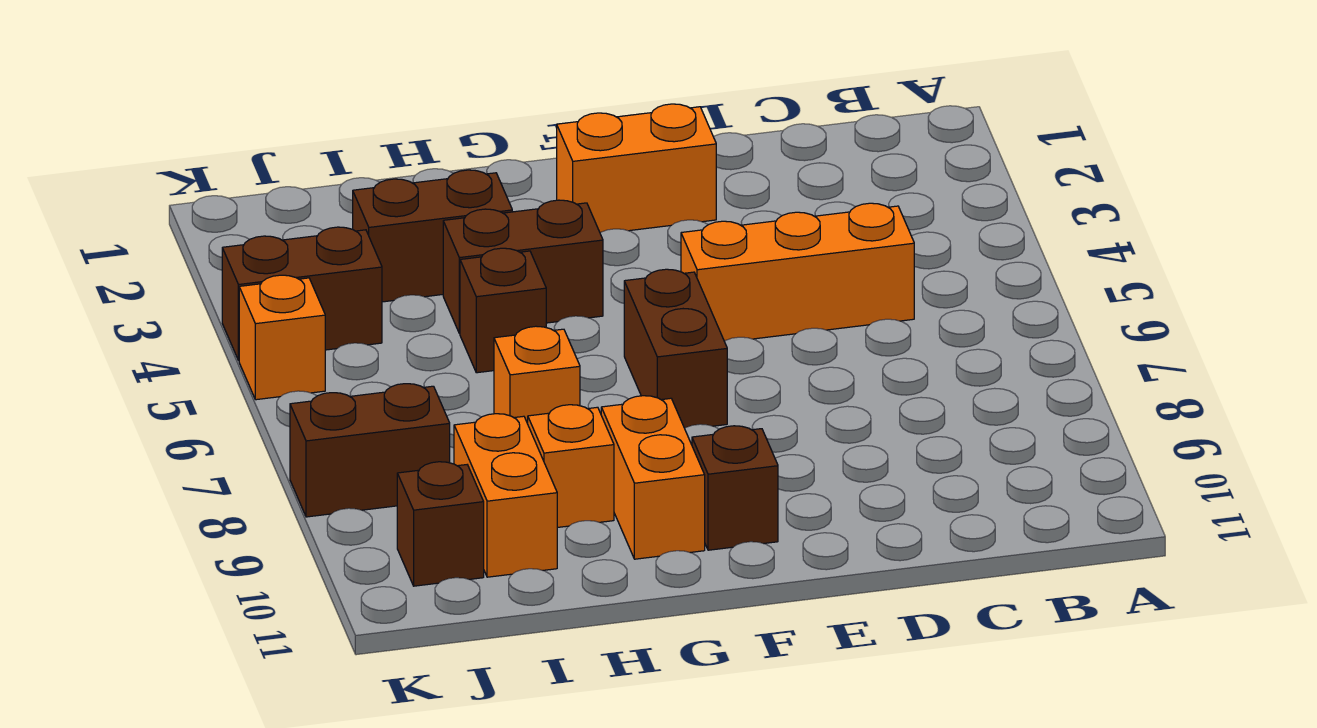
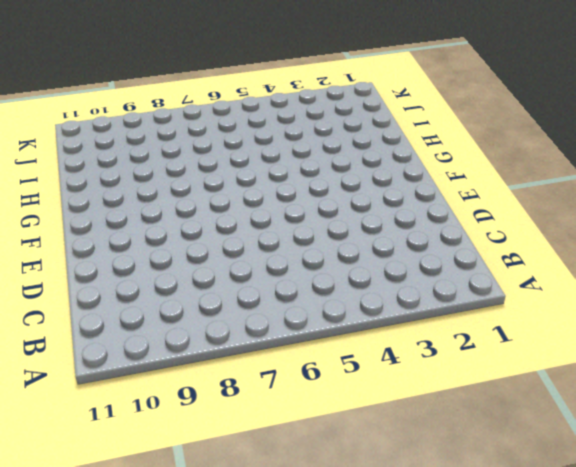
none -> orange 1x3 brick [681,203,914,341]
none -> orange 1x2 brick [557,104,716,233]
none -> brown 1x2 brick [624,269,727,428]

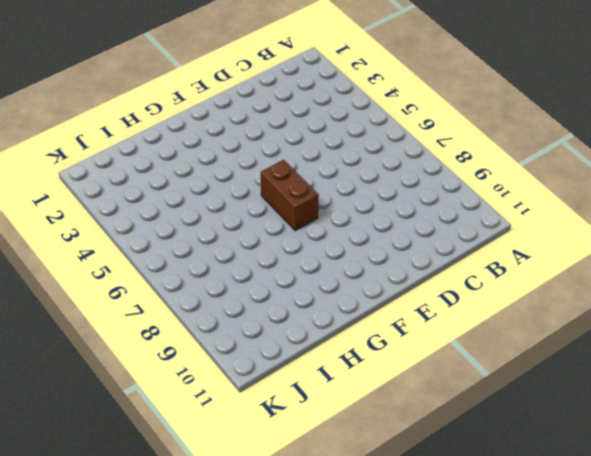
none -> orange 1x3 brick [681,203,914,341]
none -> orange 1x2 brick [557,104,716,233]
none -> brown 1x1 brick [692,426,778,550]

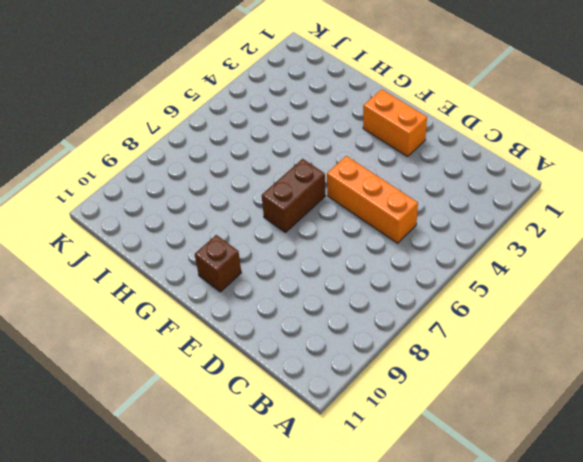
none -> brown 1x2 brick [443,200,603,334]
none -> orange 1x2 brick [601,396,705,559]
none -> brown 1x2 brick [353,170,512,302]

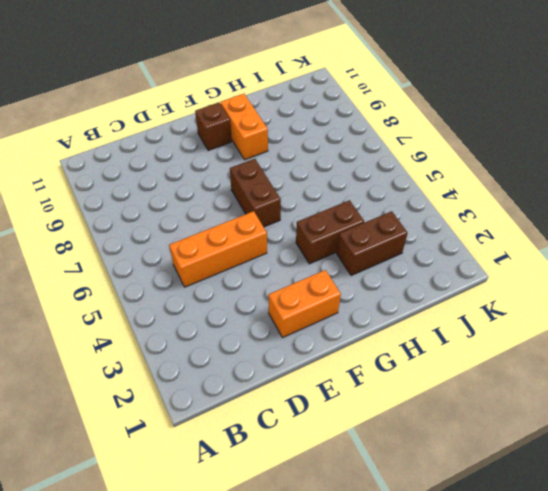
none -> brown 1x1 brick [460,248,546,373]
none -> orange 1x1 brick [494,326,580,424]
none -> orange 1x1 brick [528,405,614,528]

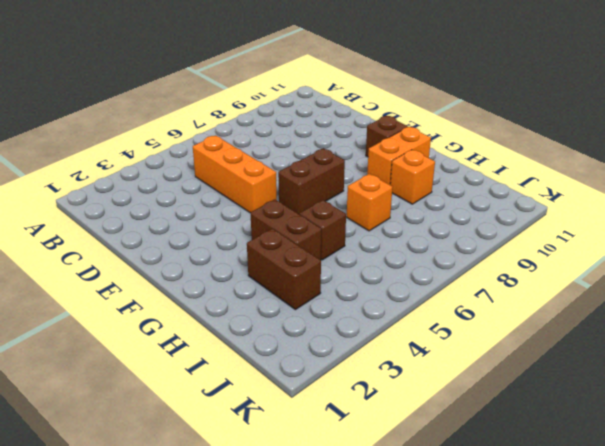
none -> orange 1x2 brick [557,104,716,233]
none -> orange 1x2 brick [454,414,557,577]
none -> brown 1x2 brick [222,227,382,360]

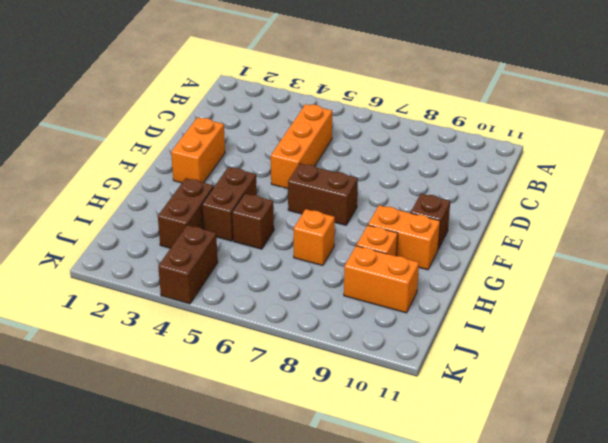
none -> brown 1x2 brick [290,384,450,517]
none -> brown 1x1 brick [397,462,484,586]
none -> orange 1x1 brick [239,275,325,400]

